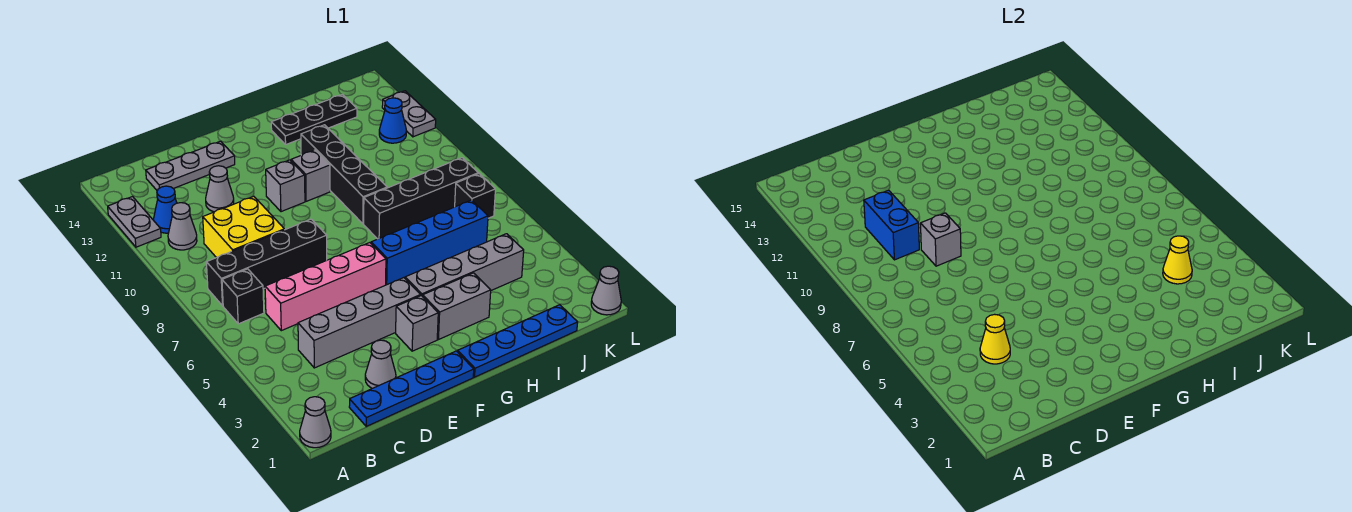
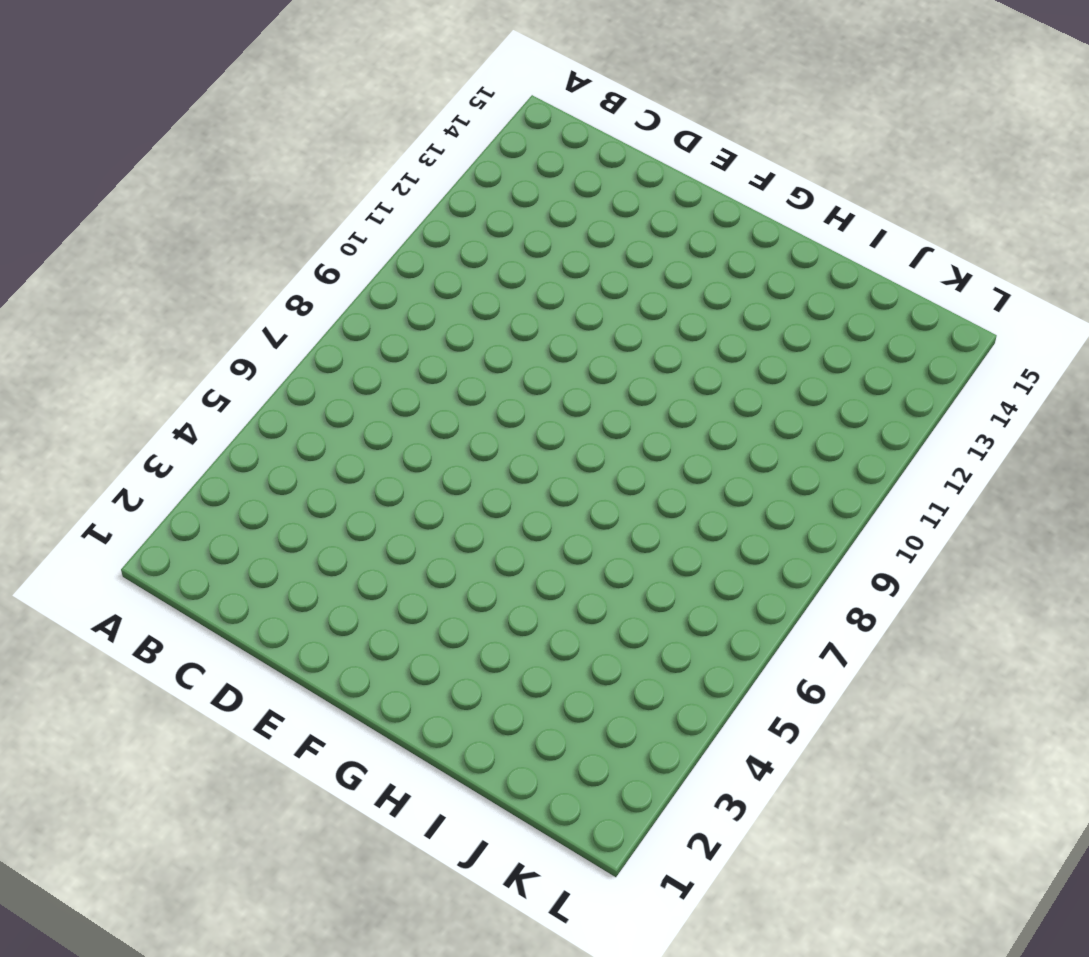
none -> grey 1x1 cone [300,397,331,448]
none -> grey 1x2 plate [108,197,161,247]
none -> black 1x1 brick [222,269,264,324]
none -> black 1x4 brick [206,219,327,306]

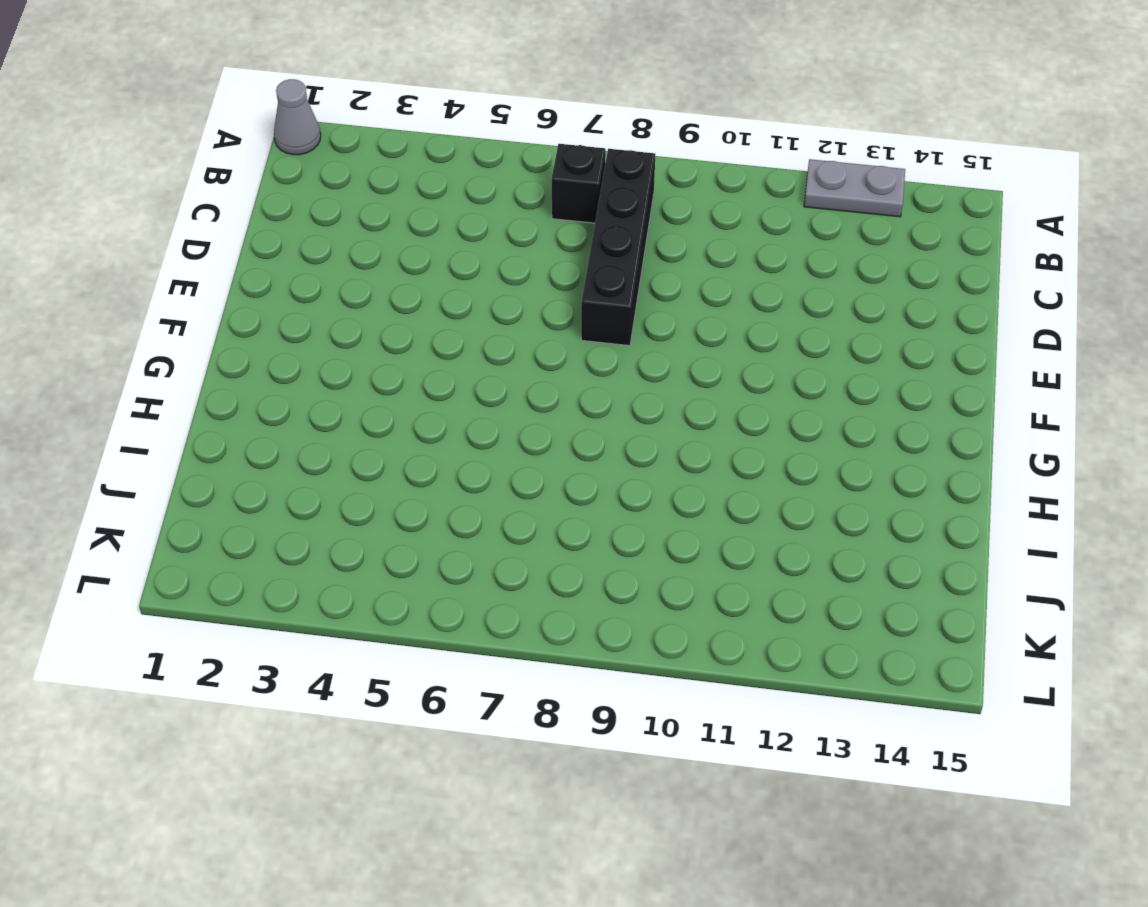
none -> grey 1x1 cone [168,203,197,250]
none -> blue 1x1 cone [154,186,177,233]
none -> blue 1x4 plate [349,351,474,426]
none -> grey 1x4 brick [298,278,421,368]

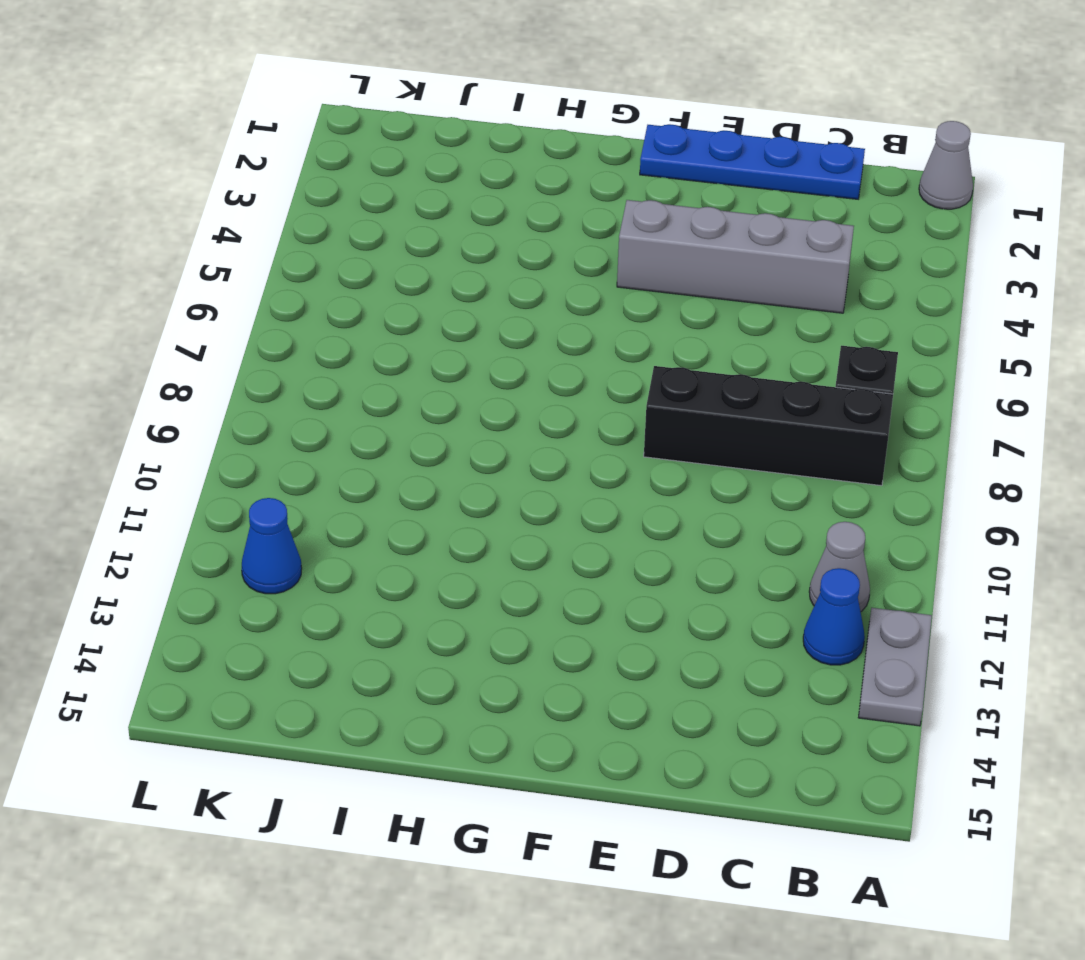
none -> pink 1x4 brick [265,243,386,331]
none -> yellow 2x2 brick [203,196,284,258]
none -> grey 1x3 plate [146,141,235,191]
none -> grey 1x1 cone [365,340,396,388]

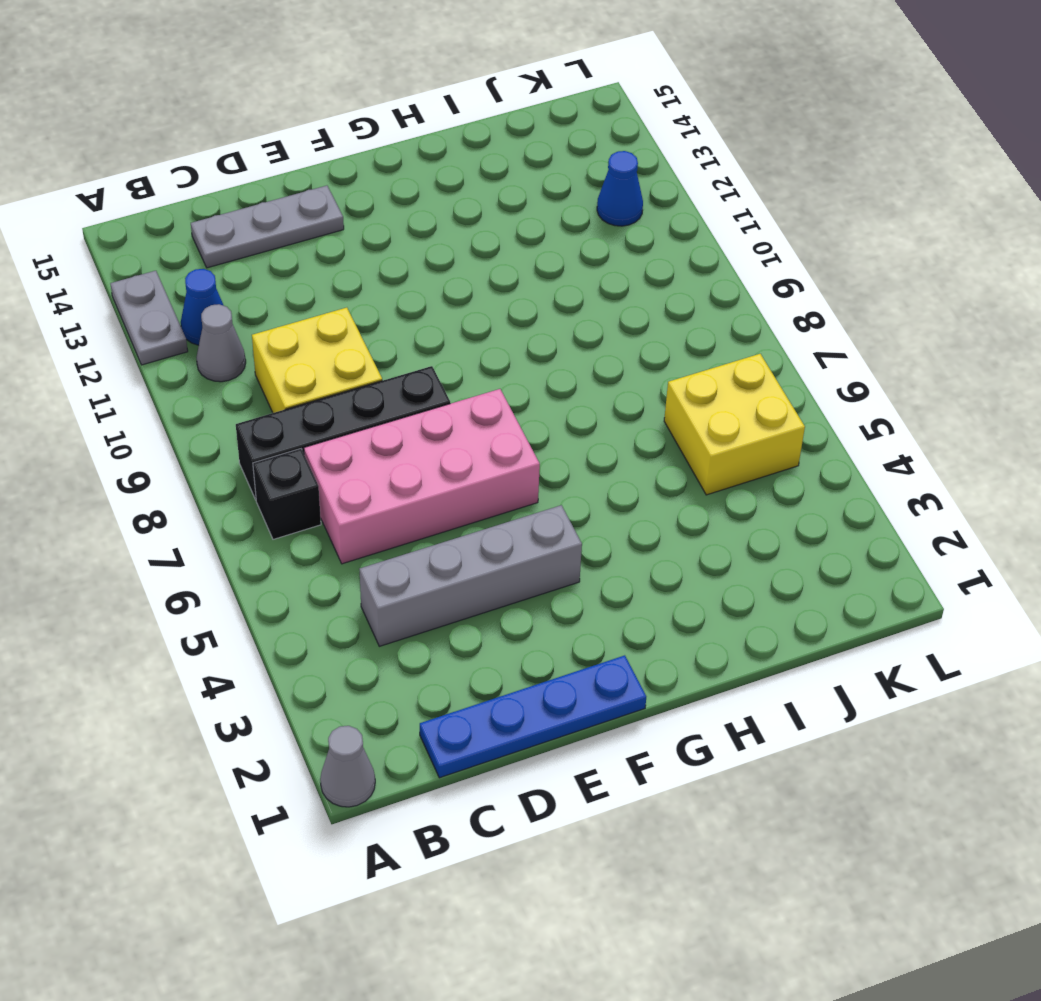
pink 2x4 brick [304,389,540,564] -> pink 1x4 brick [265,243,386,331]
yellow 2x2 brick [664,354,805,495] -> blue 1x4 brick [371,200,488,285]
none -> grey 1x1 cone [365,340,396,388]
none -> grey 1x1 cone [206,166,234,212]
none -> grey 1x1 brick [396,295,438,351]
none -> grey 1x1 brick [266,160,305,212]

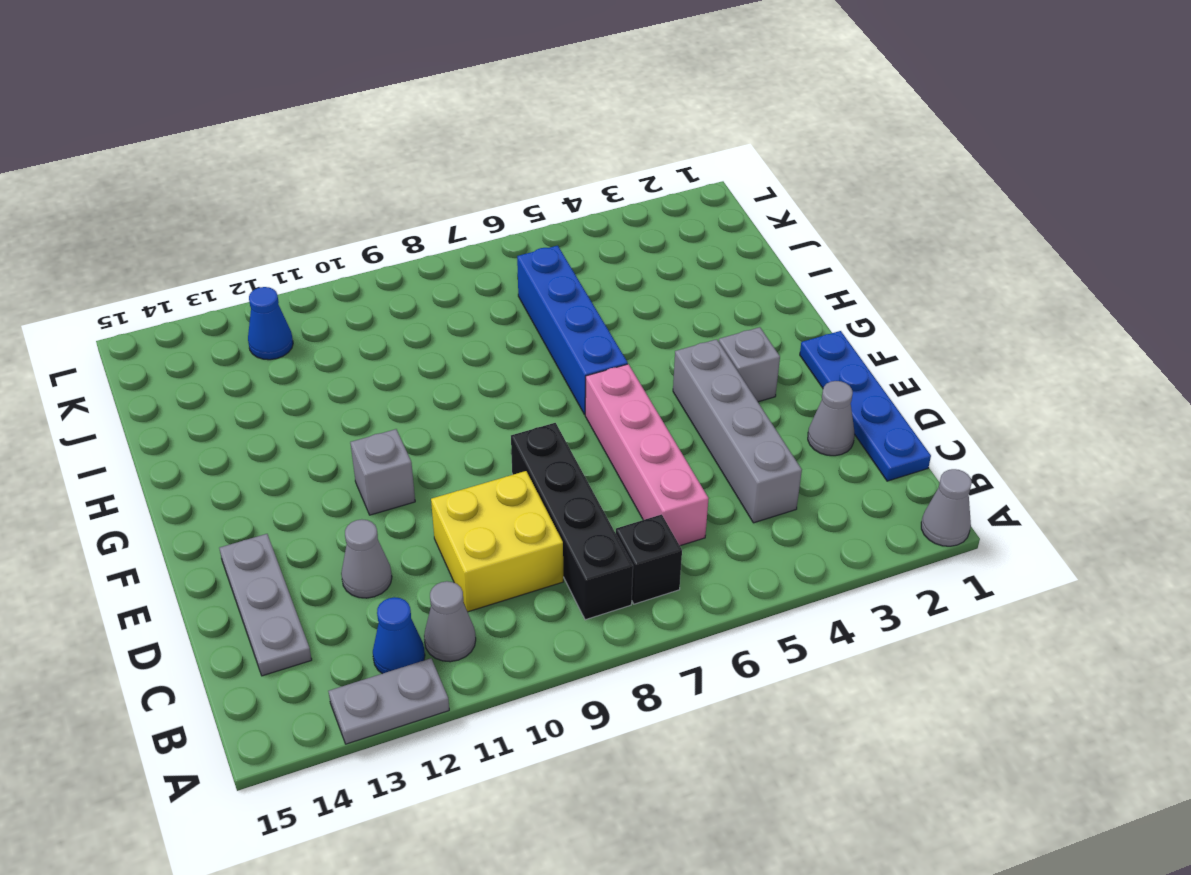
none -> blue 1x4 plate [458,305,578,377]
none -> grey 1x2 brick [423,273,491,339]
none -> grey 1x4 brick [405,234,524,296]
none -> grey 1x1 brick [291,150,330,201]

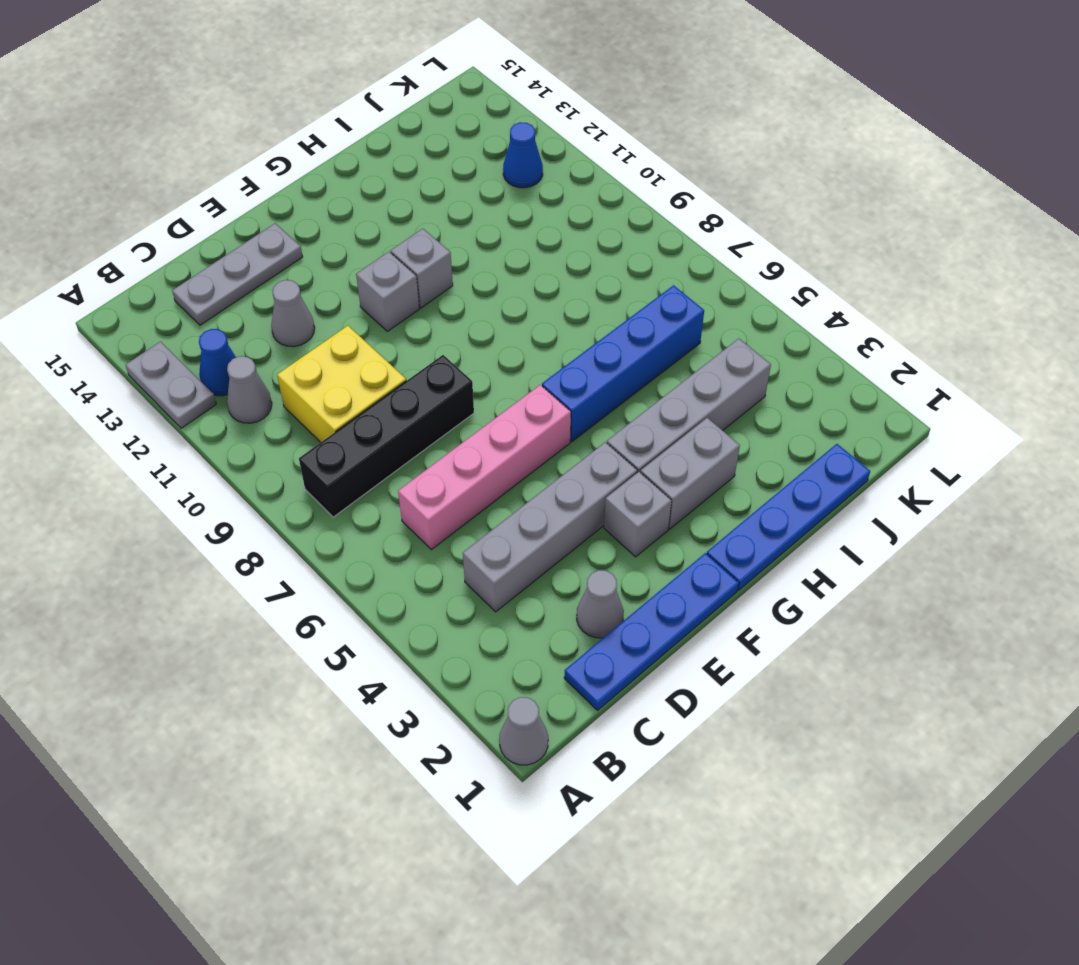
none -> black 1x1 brick [222,269,264,324]
none -> black 1x4 brick [364,158,478,239]
none -> black 1x4 brick [301,125,387,224]
none -> black 1x3 plate [271,95,357,144]

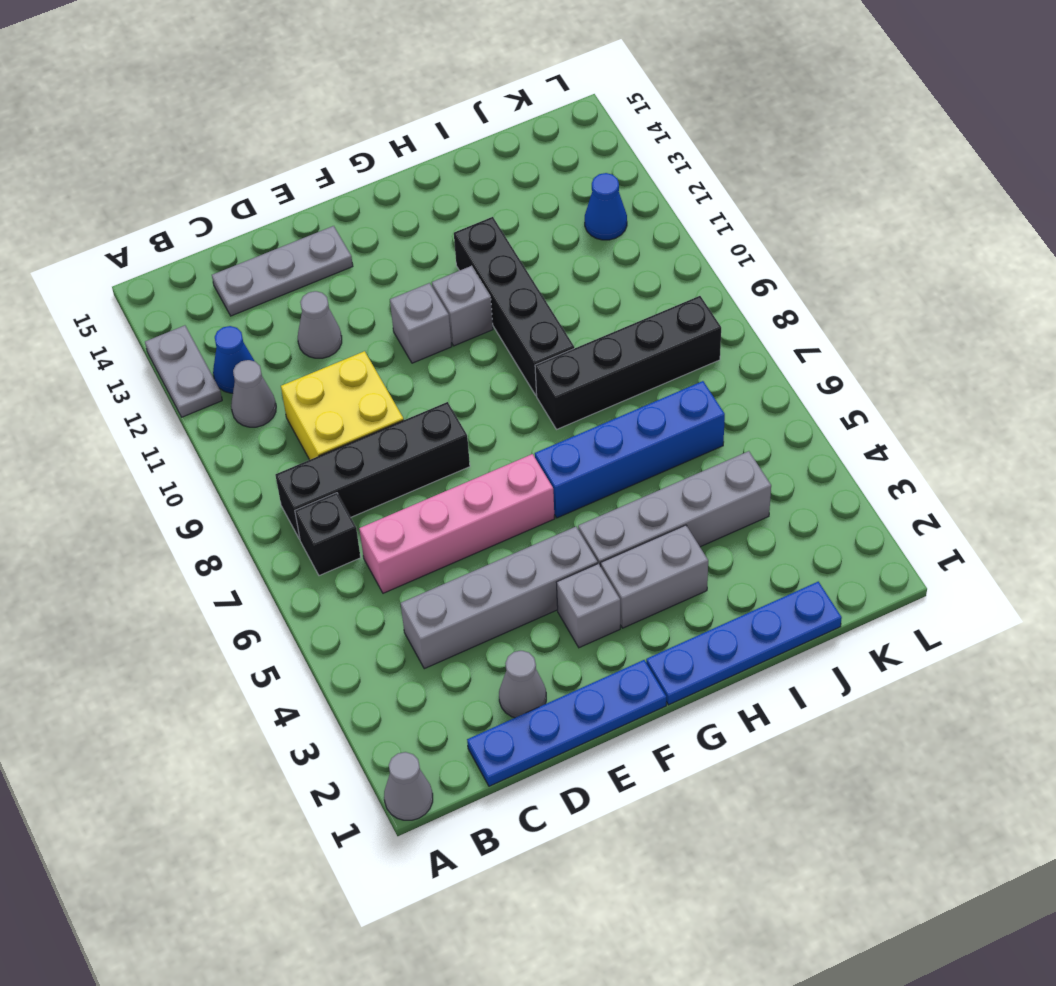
none -> black 1x3 plate [271,95,357,144]
none -> black 1x1 brick [455,174,495,218]
none -> grey 1x1 cone [591,266,621,315]
none -> grey 1x2 plate [382,91,436,137]

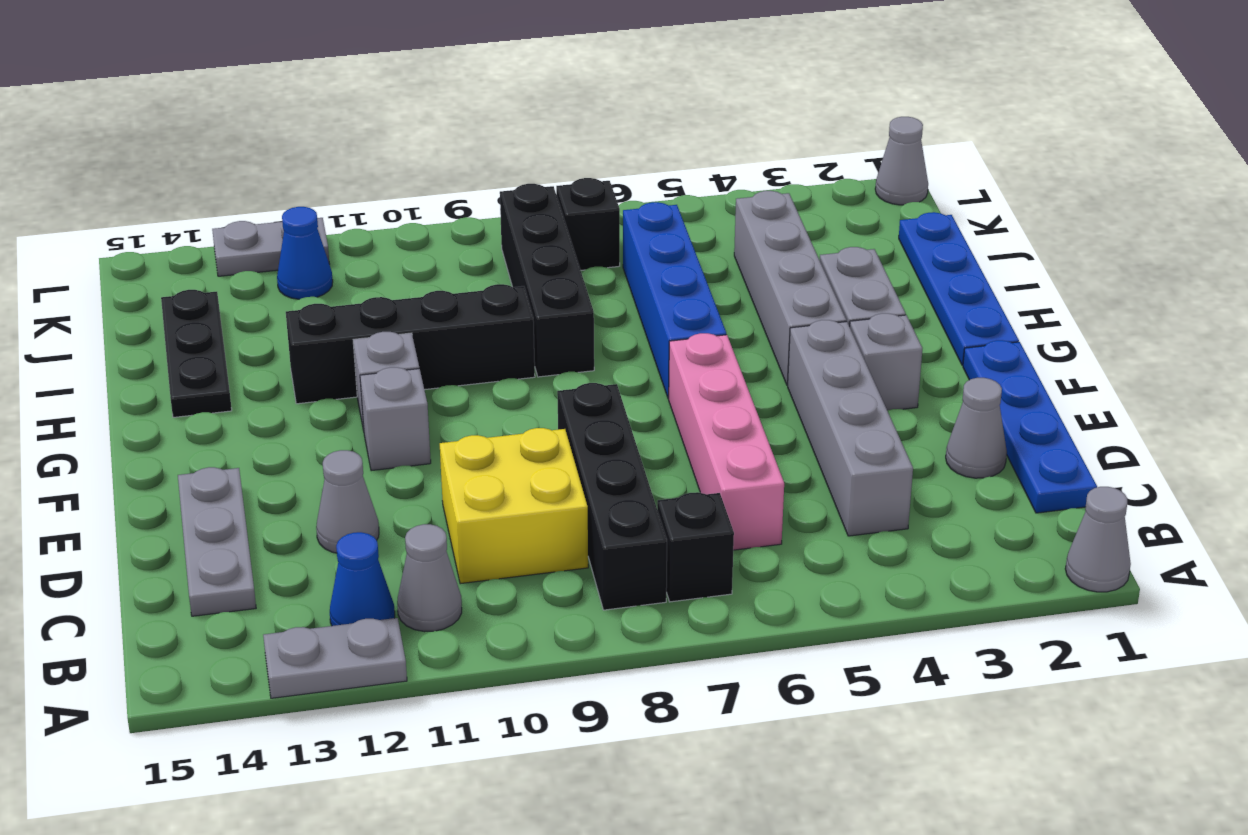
none -> yellow 1x1 cone [980,314,1010,364]
none -> blue 1x2 brick [864,190,919,260]
none -> grey 1x1 brick [920,213,961,266]
none -> yellow 1x1 cone [1163,236,1192,284]

